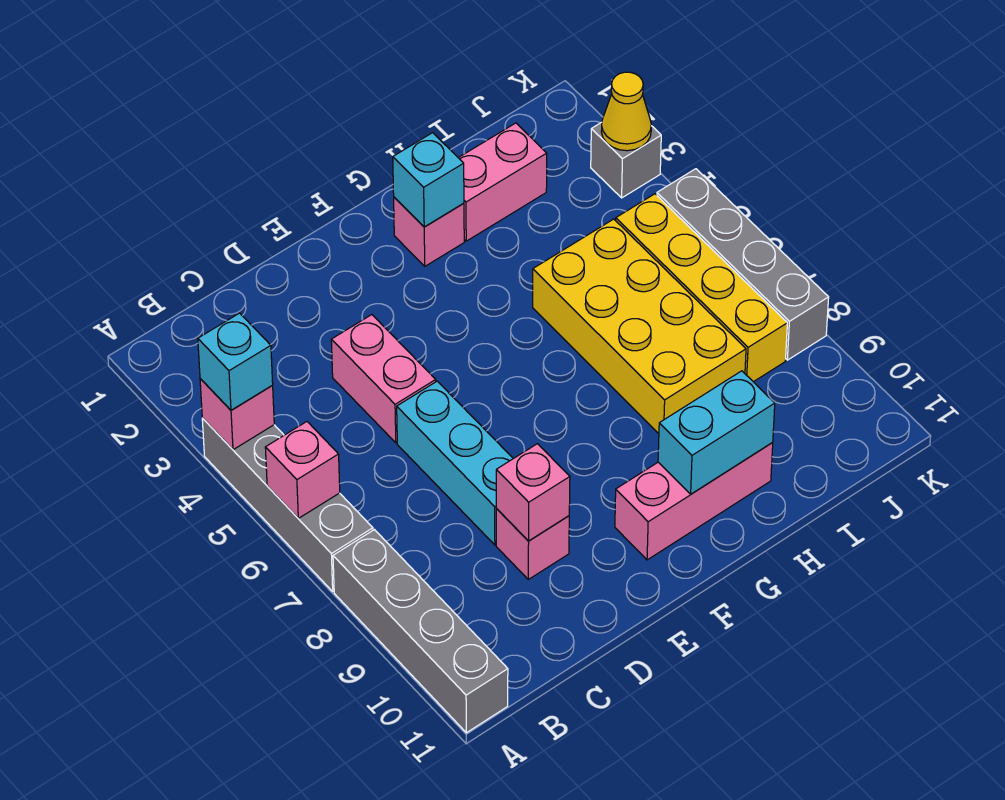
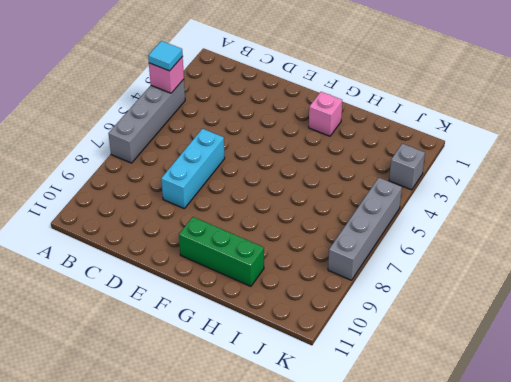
cyan 1x1 tile [148,41,183,71] -> cyan 1x1 brick [198,313,273,410]
green 1x3 brick [179,217,264,286] -> pink 1x3 brick [615,443,773,560]
none -> grey 1x4 brick [333,530,508,733]
none -> pink 1x2 brick [331,315,436,443]
none -> pink 1x1 brick [496,509,569,579]

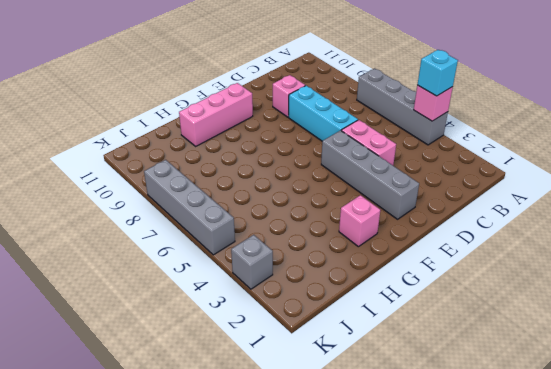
grey 1x4 brick [321,130,419,219] -> grey 1x4 brick moved to [333,530,508,733]
none -> pink 1x2 brick [459,123,547,241]
none -> yellow 2x4 brick [533,219,746,434]
none -> yellow 1x4 brick [616,194,787,382]

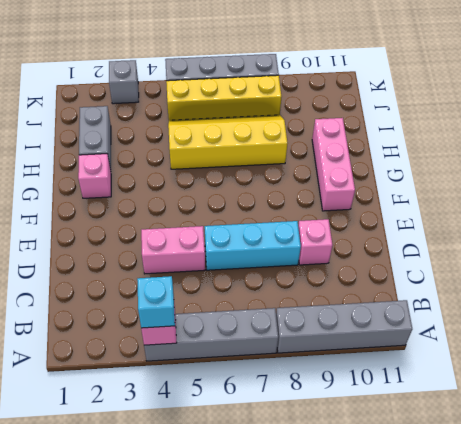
grey 1x2 brick [79,106,111,169] -> pink 1x2 brick [459,123,547,241]
yellow 2x4 slope [168,115,287,169] -> yellow 2x4 brick [533,219,746,434]
none -> pink 1x1 brick [265,422,340,518]
none -> pink 1x1 brick [496,444,570,541]
none -> cyan 1x1 brick [393,133,464,227]

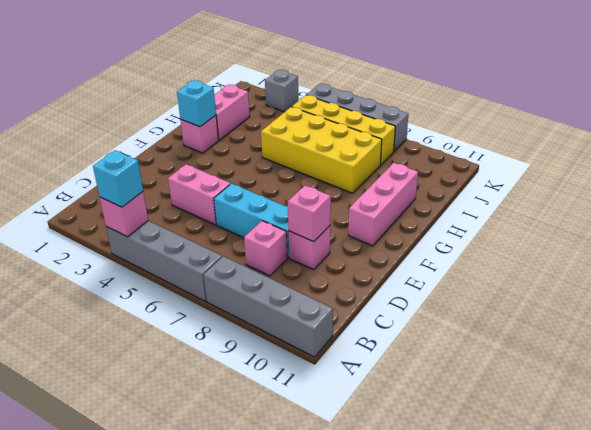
pink 1x1 brick [244,221,287,276] -> pink 1x1 brick moved to [265,422,340,518]
none -> cyan 1x2 brick [658,371,775,494]
none -> yellow 1x1 cone [601,72,651,151]

